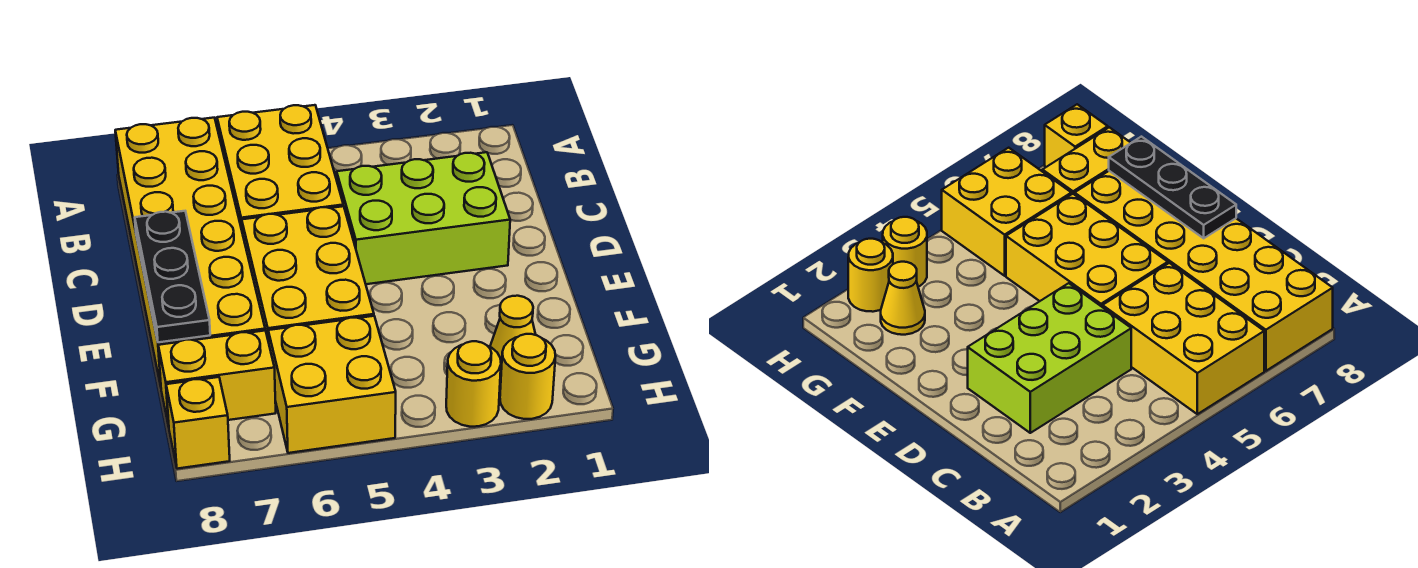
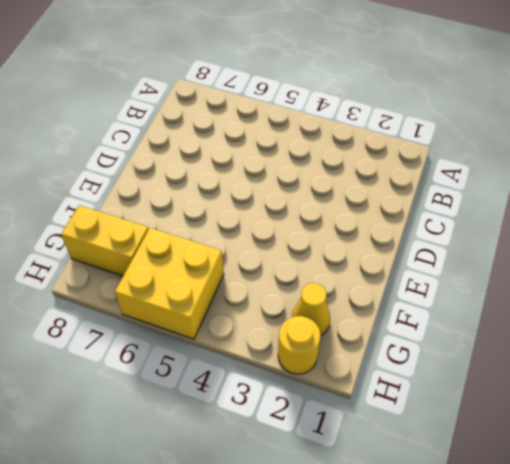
none -> yellow 2x3 brick [217,105,343,229]
none -> yellow 2x6 brick [115,118,265,386]

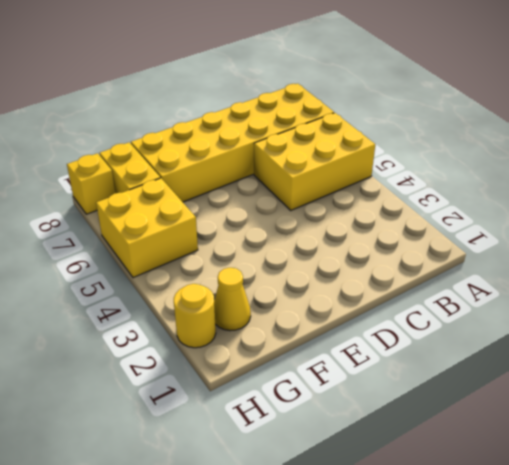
none -> lime 2x3 brick [337,152,510,284]
none -> yellow 2x3 brick [242,206,374,342]

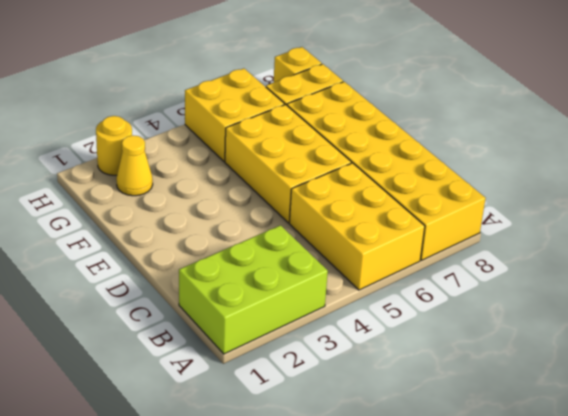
lime 2x3 brick [179,225,328,354] -> lime 2x3 brick moved to [337,152,510,284]
none -> yellow 1x1 round brick [446,341,501,427]
none -> black 1x3 plate [135,211,210,342]

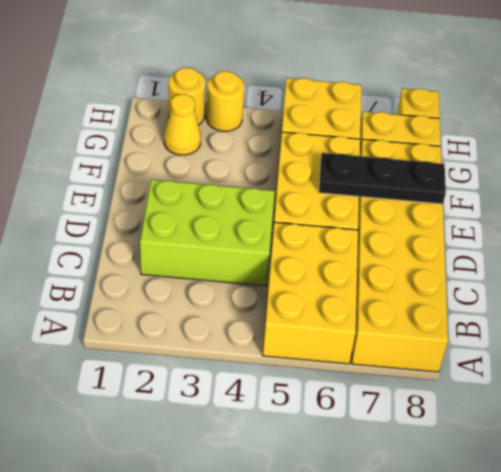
black 1x3 plate [319,153,446,204] -> black 1x3 plate turned to [135,211,210,342]

